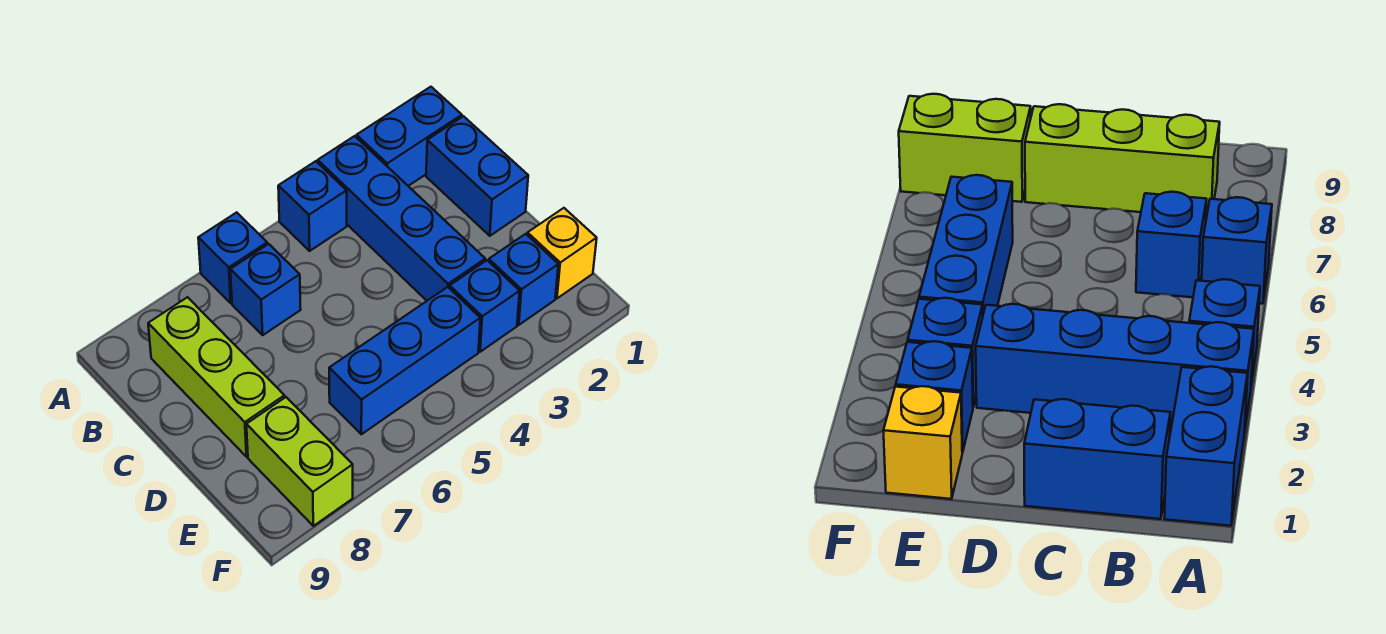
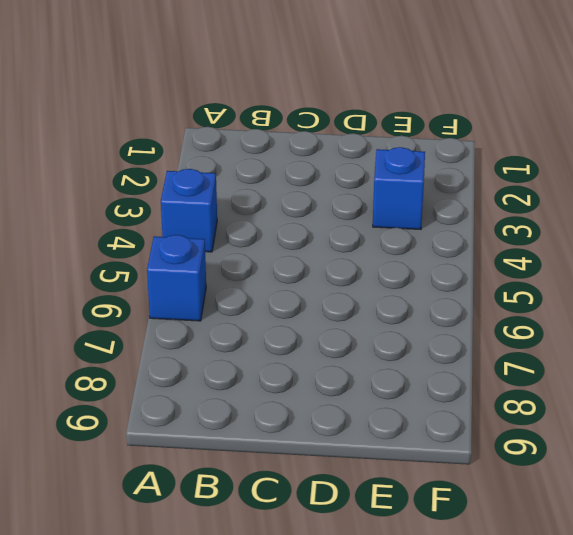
none -> blue 1x2 brick [356,87,462,186]
none -> blue 1x4 brick [318,136,485,301]
none -> blue 1x2 brick [426,116,528,236]

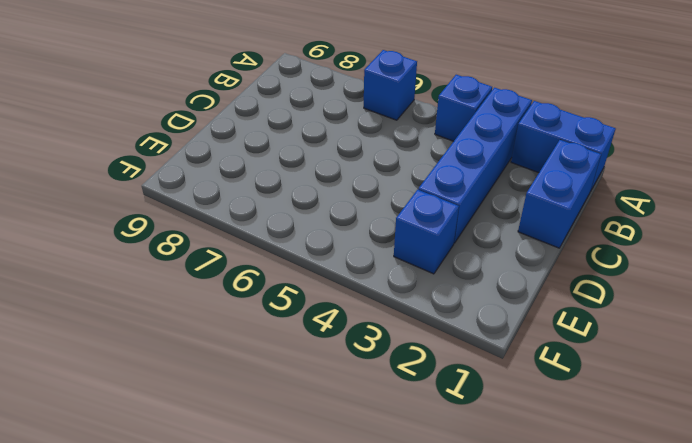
none -> blue 1x1 brick [230,244,301,335]
none -> lime 1x3 brick [148,297,285,457]
none -> yellow 1x1 brick [527,208,597,298]

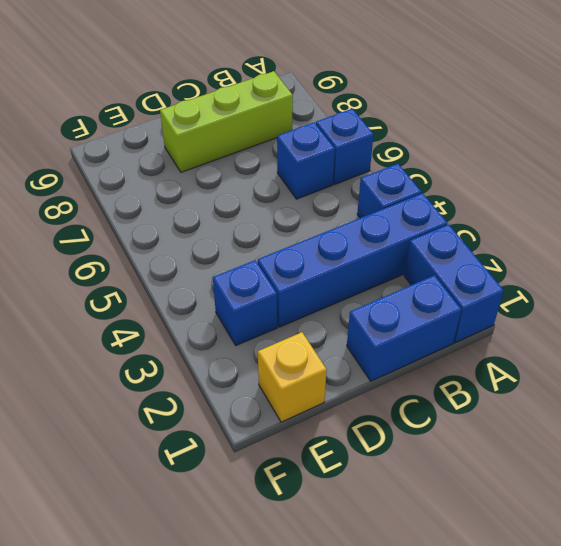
none -> blue 1x1 brick [489,234,558,325]
none -> blue 1x3 brick [329,287,480,434]
none -> lime 1x2 brick [246,397,353,526]

